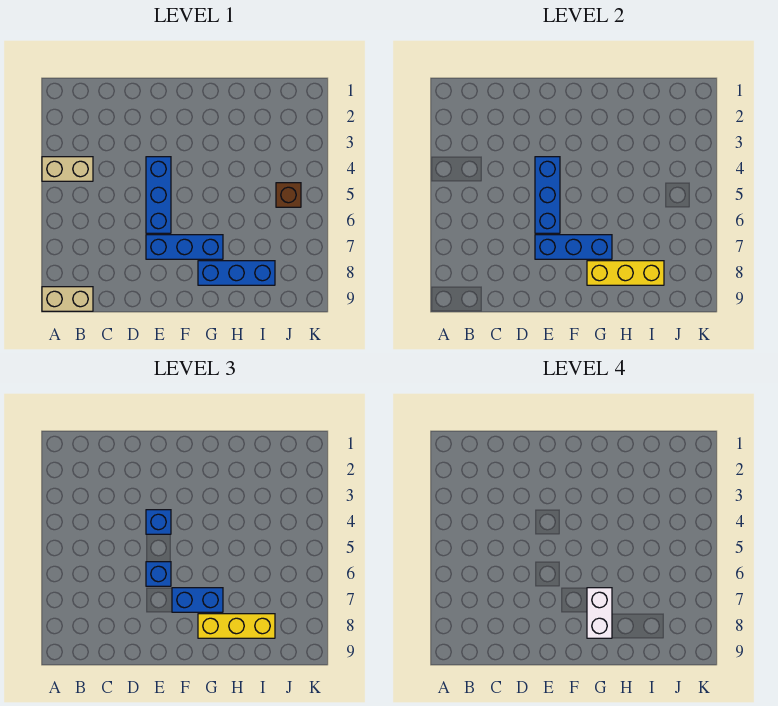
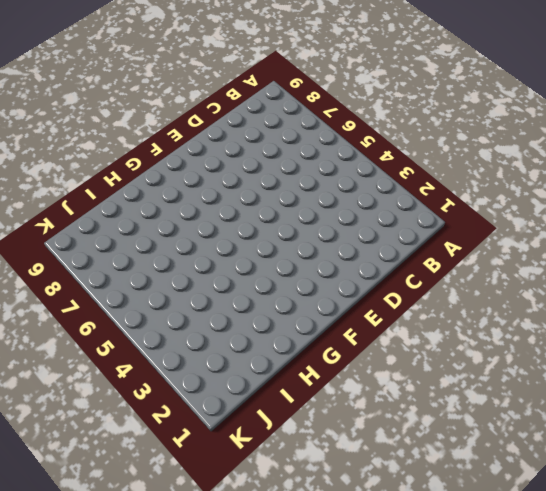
none -> tan 1x2 brick [42,157,93,181]
none -> tan 1x2 brick [42,287,93,311]
none -> blue 1x3 brick [146,157,171,233]

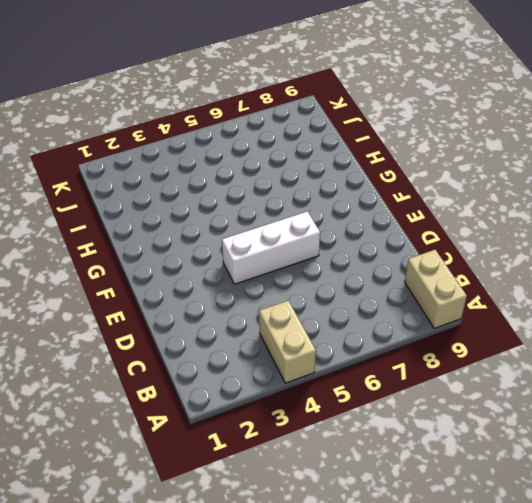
white 1x3 brick [222,211,320,284] -> blue 1x3 brick [146,157,171,233]
none -> blue 1x3 brick [146,235,223,259]
none -> blue 1x3 brick [198,261,275,285]
none -> brown 1x1 brick [276,183,301,207]

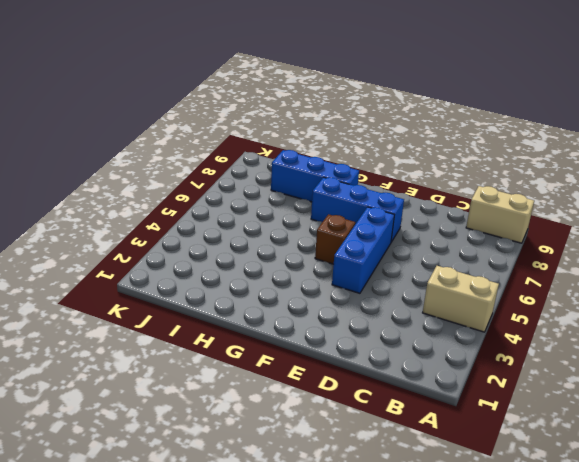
brown 1x1 brick [315,214,355,264] -> brown 1x1 brick moved to [276,183,301,207]
none -> blue 1x3 brick [535,157,560,233]
none -> blue 1x3 brick [535,235,612,259]
none -> yellow 1x3 brick [587,261,664,285]

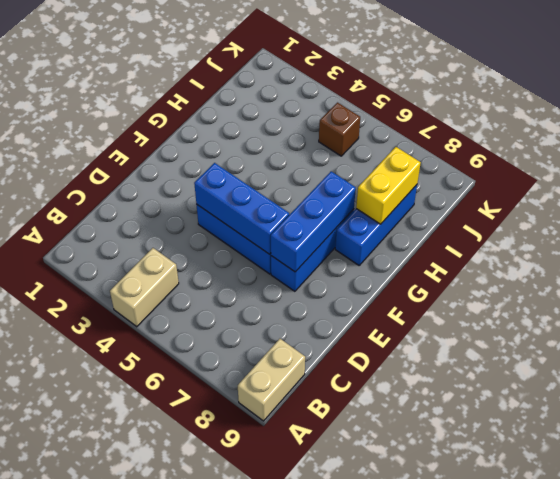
yellow 1x2 brick [356,147,421,224] -> yellow 1x3 brick [587,261,664,285]
none -> blue 1x1 brick [146,510,171,534]
none -> blue 1x1 brick [146,562,171,586]
none -> blue 1x2 brick [172,588,223,612]

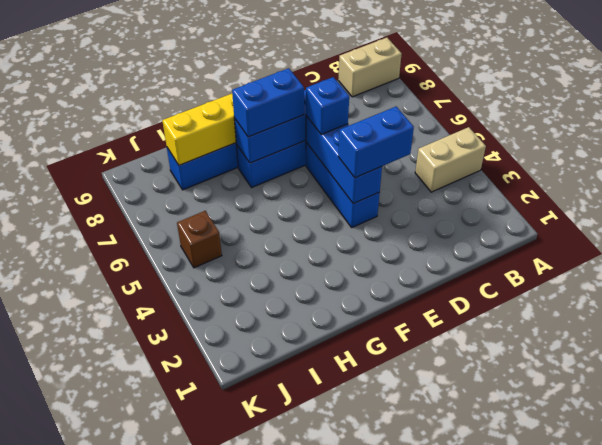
blue 1x2 brick [338,107,414,178] -> blue 1x1 brick [146,510,171,534]
none -> yellow 1x3 brick [198,614,275,638]
none -> white 1x2 brick [587,588,612,638]

